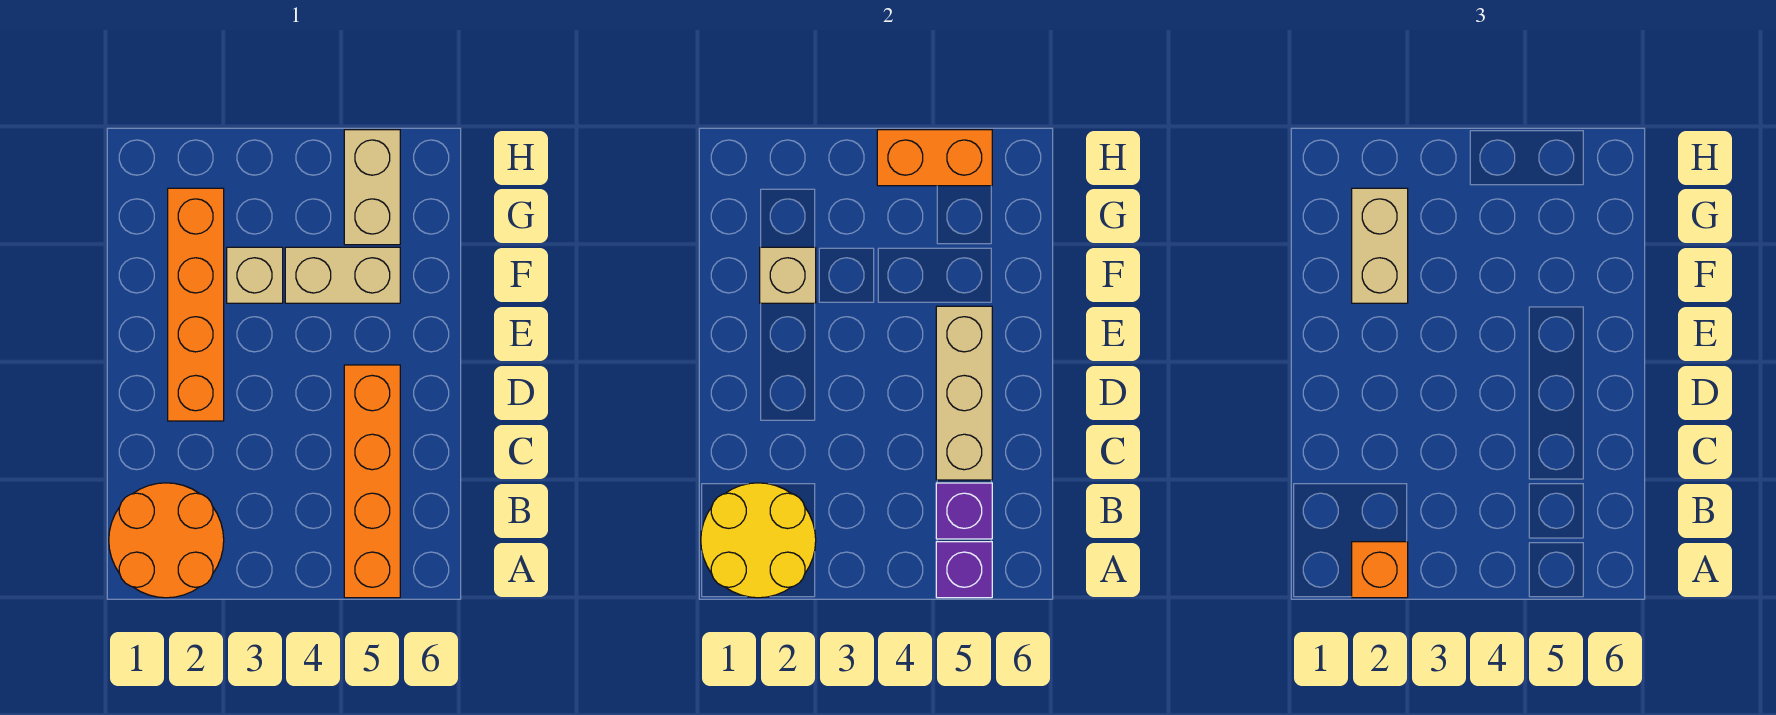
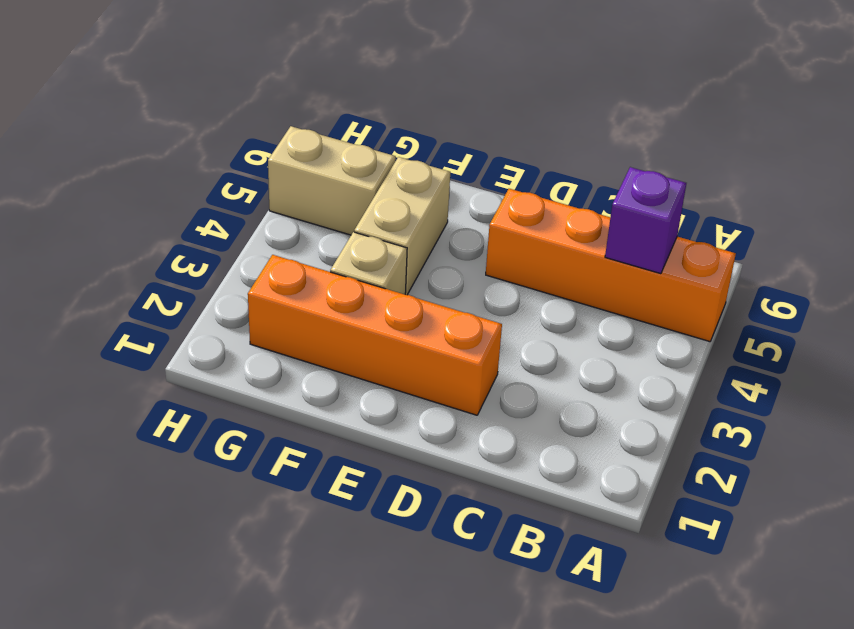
none -> orange 2x2 round brick [109,483,224,598]
none -> yellow 2x2 round brick [701,483,816,598]
none -> purple 1x1 brick [936,542,992,598]

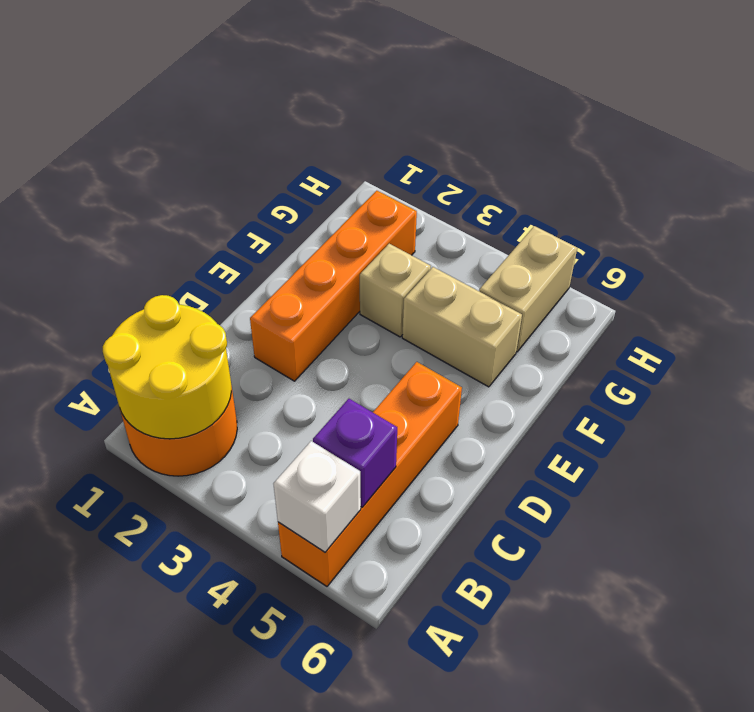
white 1x1 brick [274,441,361,552] -> purple 1x1 brick [936,542,992,598]
none -> tan 1x3 brick [936,306,992,480]
none -> tan 1x1 brick [760,247,816,303]
none -> orange 1x2 brick [877,130,992,186]

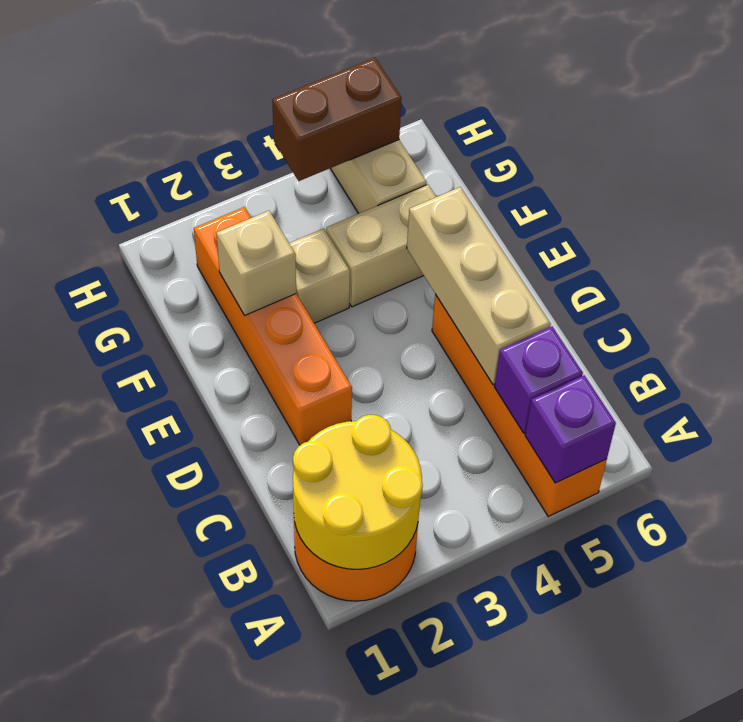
brown 1x2 brick [272,58,401,181] -> orange 1x2 brick [877,130,992,186]
none -> orange 1x1 brick [1352,542,1408,598]
none -> tan 1x2 brick [1352,188,1408,303]

